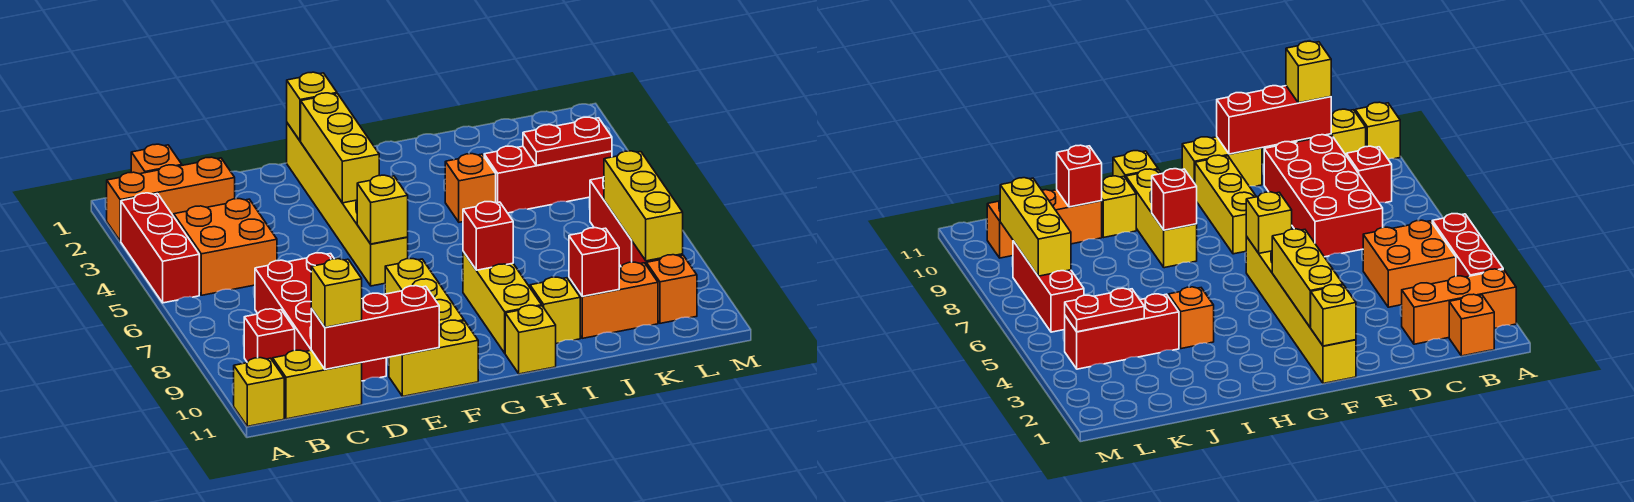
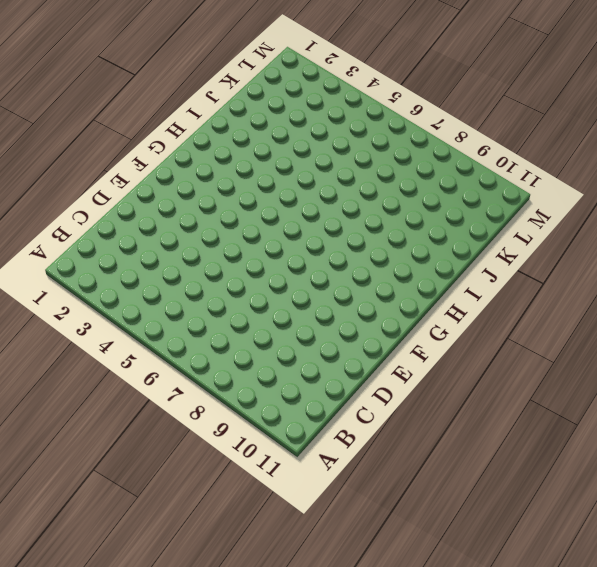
none -> orange 1x3 brick [107,157,235,241]
none -> red 1x3 brick [121,193,199,303]
none -> yellow 1x1 brick [234,358,284,426]

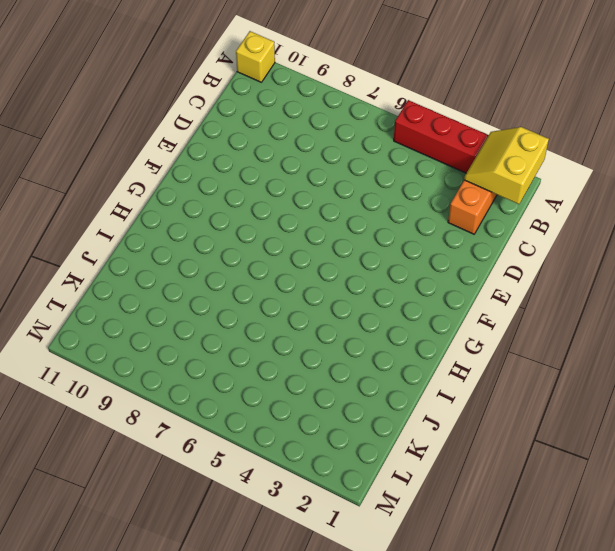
yellow 2x2 slope [464,127,549,204] -> none
none -> orange 1x1 brick [131,144,182,174]
none -> orange 2x2 brick [174,199,277,295]
none -> red 1x1 brick [244,309,295,362]

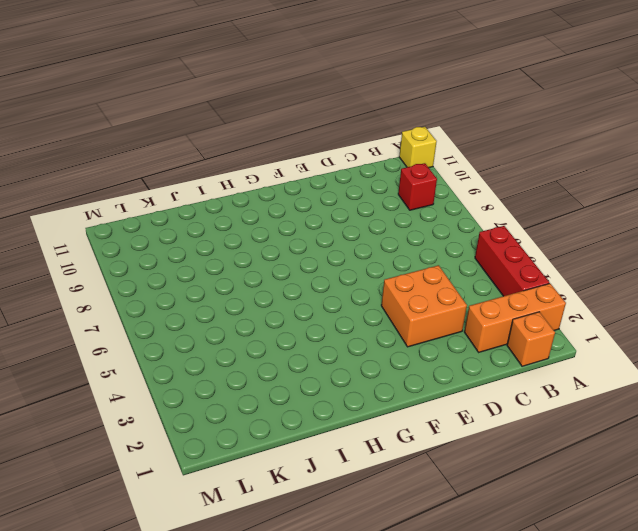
orange 2x2 brick [381,265,467,347] -> orange 2x2 brick moved to [174,199,277,295]
none -> yellow 1x2 brick [273,350,362,419]
none -> red 2x4 brick [255,253,386,381]
none -> yellow 1x2 brick [389,320,478,396]

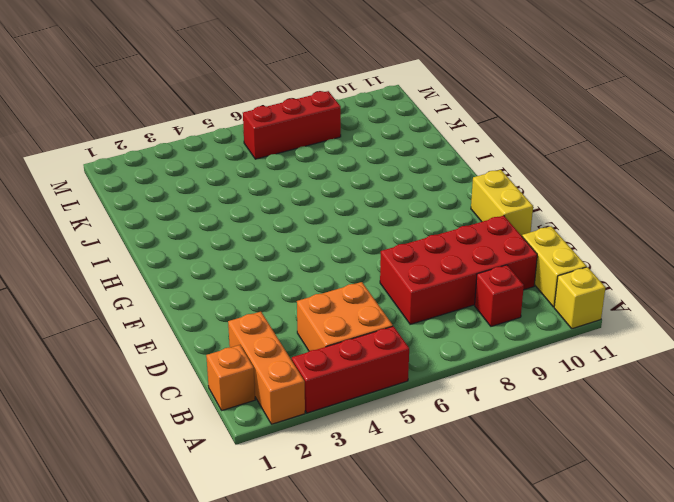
none -> yellow 1x6 brick [287,123,408,286]
none -> yellow 1x3 brick [385,259,464,326]
none -> yellow 1x3 brick [463,252,542,353]

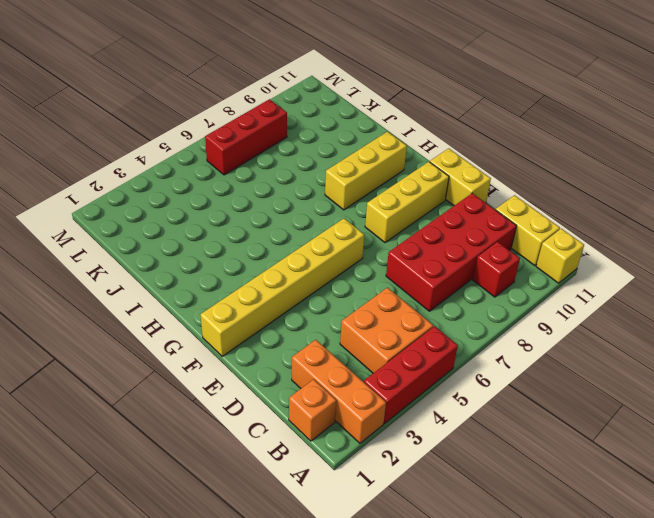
none -> yellow 1x1 brick [505,305,556,374]
none -> orange 1x1 brick [445,154,496,222]
none -> yellow 1x1 brick [530,277,580,344]

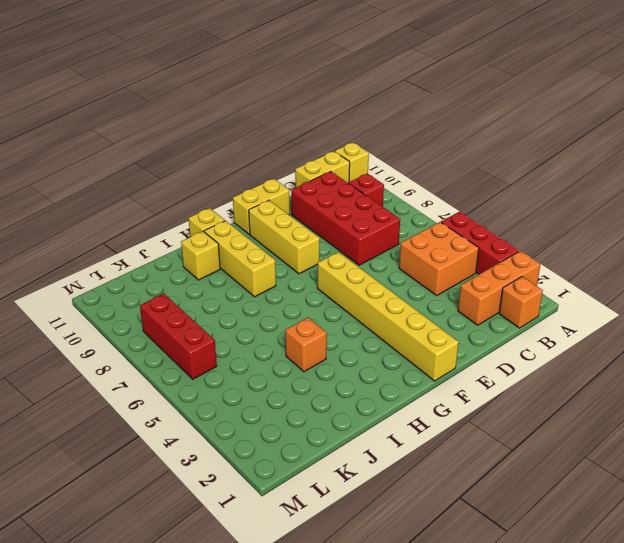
none -> red 1x3 brick [484,146,612,213]
none -> orange 1x2 brick [569,262,658,338]
none -> orange 1x1 brick [646,255,697,323]

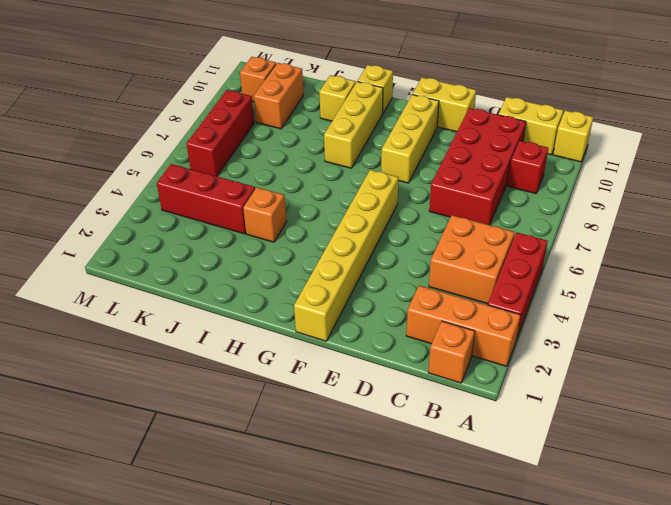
orange 1x2 brick [254,63,304,129] -> orange 1x2 brick turned to [569,262,658,338]
none -> red 1x3 brick [311,286,439,369]
none -> yellow 1x1 brick [287,72,337,141]
none -> yellow 1x3 brick [301,93,379,203]

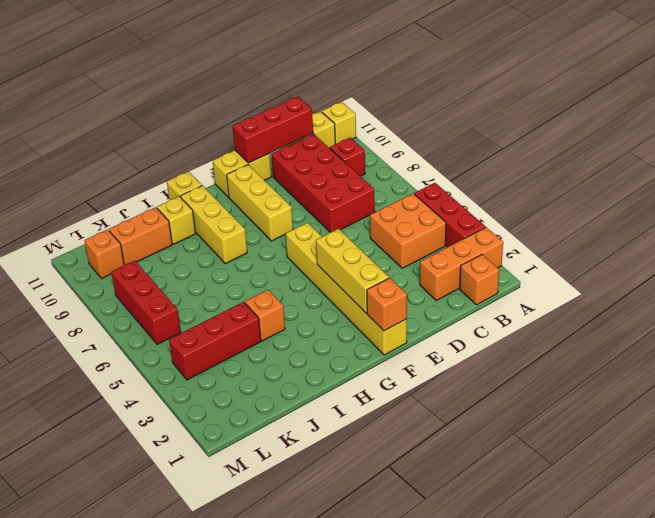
orange 1x1 brick [367,278,407,331] -> yellow 1x1 brick [287,72,337,141]
none -> yellow 1x1 brick [357,175,408,244]
none -> red 1x1 brick [463,202,513,270]
none -> red 1x1 brick [569,228,619,296]

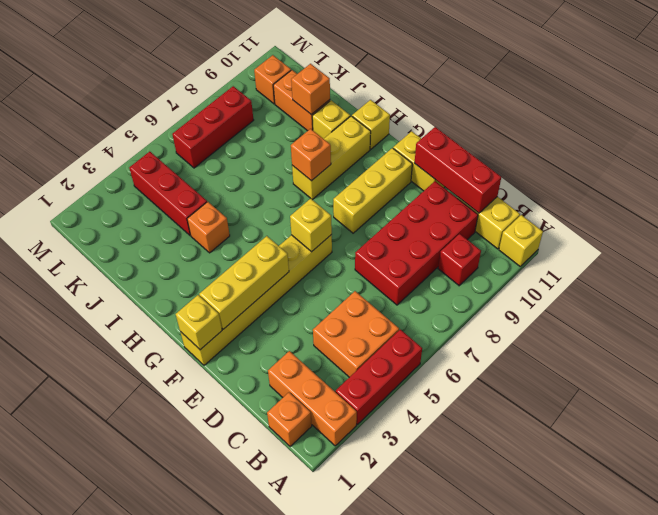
orange 1x1 brick [291,129,331,181] -> red 1x1 brick [463,202,513,270]
orange 1x1 brick [291,64,330,115] -> red 1x1 brick [569,228,619,296]
none -> red 1x2 plate [523,117,612,165]
none -> yellow 1x3 brick [604,151,683,261]
none -> yellow 1x1 brick [311,259,362,327]

